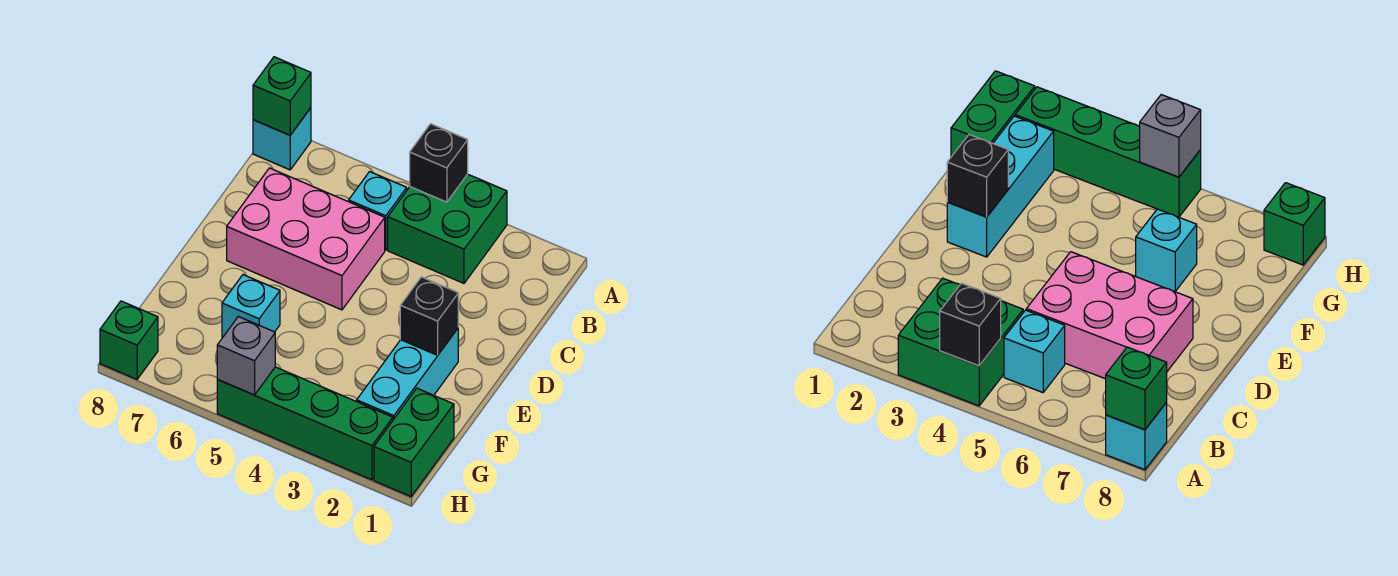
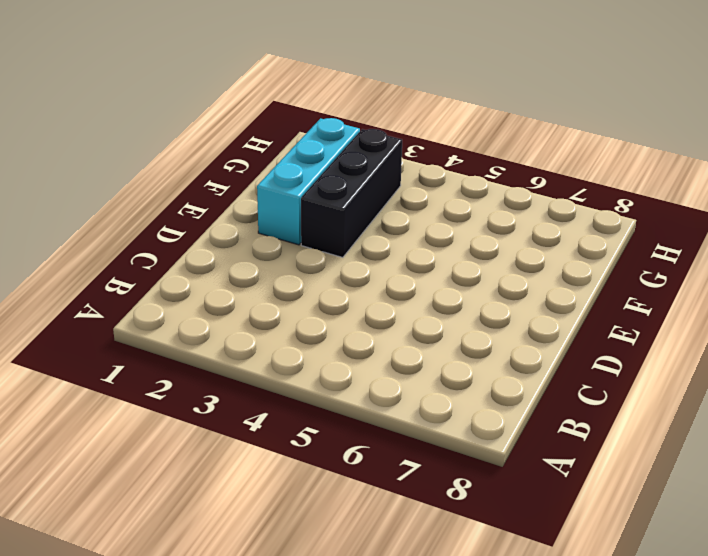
black 1x3 brick [301,129,402,257] -> none
none -> green 2x2 brick [388,174,507,283]
none -> cyan 1x1 brick [253,108,311,170]
none -> cyan 1x1 brick [349,172,407,250]

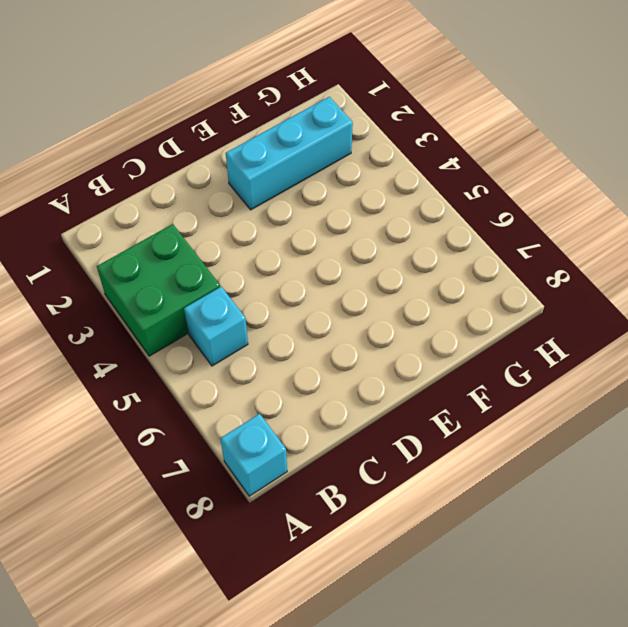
none -> pink 2x3 brick [227,168,385,310]
none -> cyan 1x1 brick [222,275,280,337]
none -> green 1x2 brick [374,388,454,496]

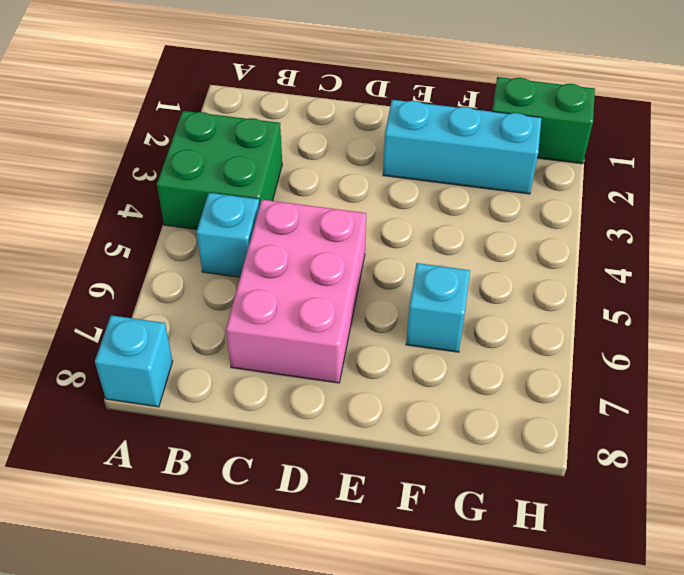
none -> green 1x4 brick [217,367,393,480]
none -> green 1x1 brick [100,301,158,379]
none -> black 1x1 brick [410,124,468,202]

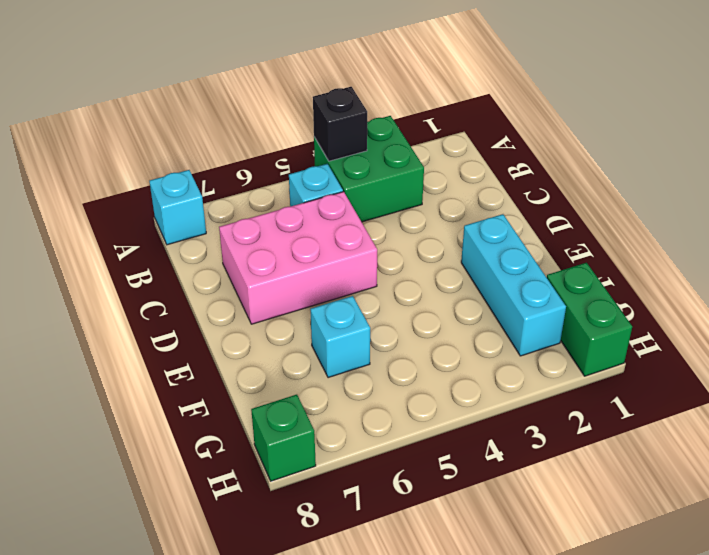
none -> green 1x4 brick [217,367,393,480]
none -> green 1x1 brick [253,57,311,135]
none -> black 1x1 brick [400,277,458,355]

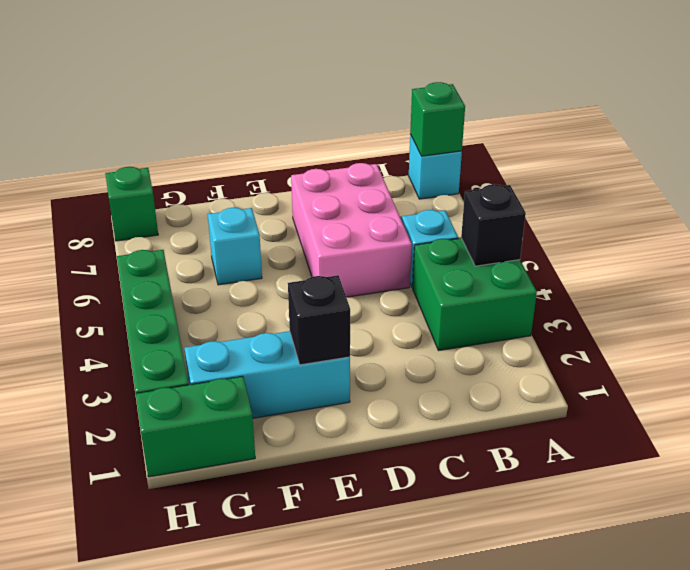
none -> grey 1x1 brick [217,317,275,395]

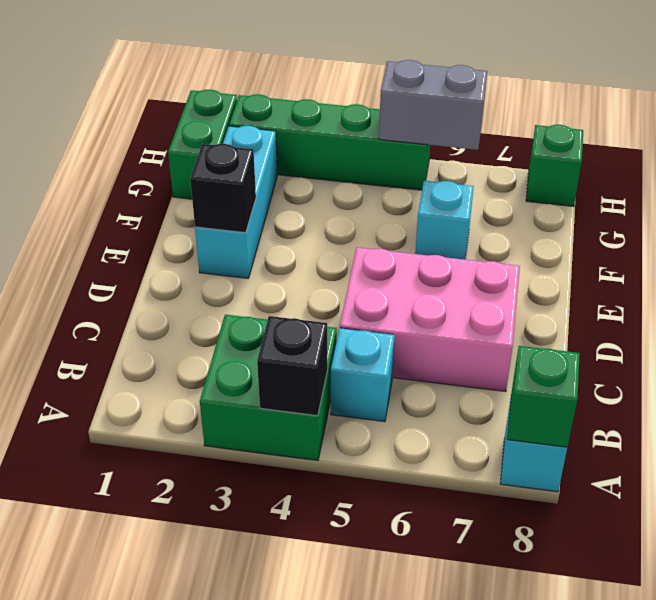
grey 1x2 brick [379,60,487,150] -> grey 1x1 brick [217,317,275,395]

